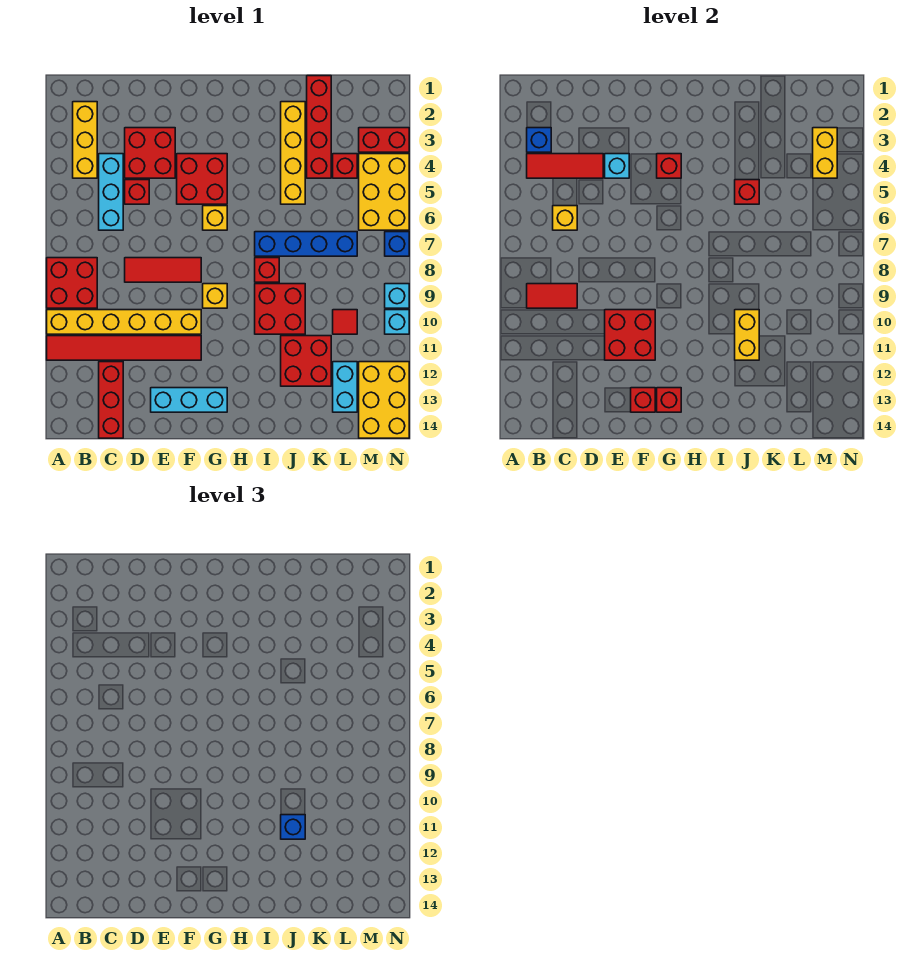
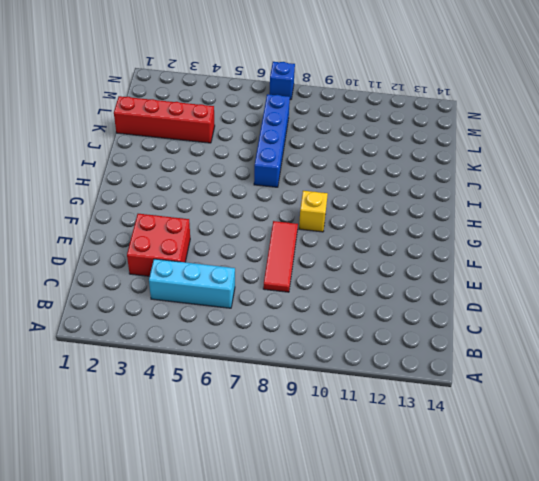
none -> red 2x2 brick [47,258,97,308]
none -> yellow 1x6 brick [47,310,201,334]
none -> red 1x6 tile [47,336,201,360]
none -> yellow 1x3 brick [73,102,97,178]

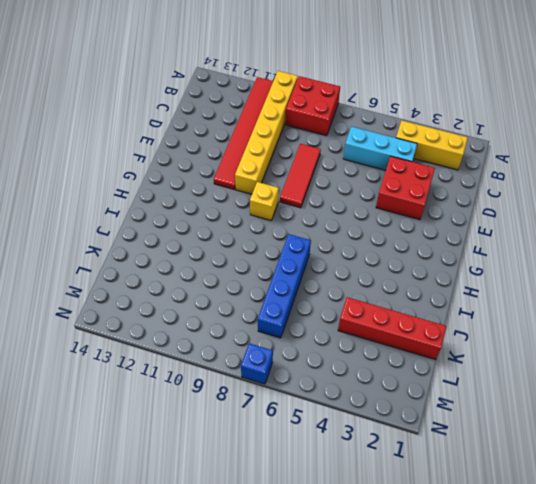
none -> red 1x3 brick [99,362,123,438]
none -> red 1x1 brick [125,180,149,204]
none -> cyan 1x3 brick [151,388,227,412]
none -> red 2x2 brick [177,154,227,204]

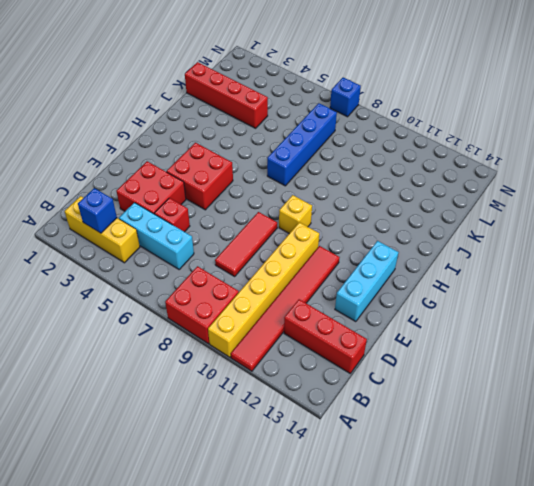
none -> yellow 1x1 brick [203,206,227,230]
none -> red 1x1 brick [255,258,279,282]
none -> red 2x2 brick [255,284,305,334]
none -> yellow 1x4 brick [281,102,305,204]

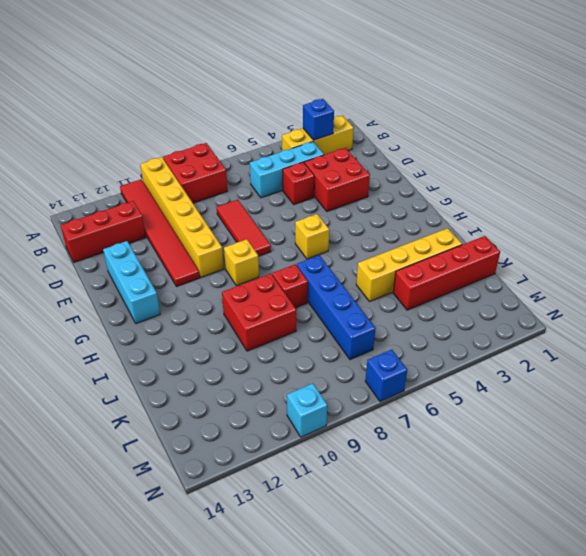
none -> red 2x2 brick [177,154,227,204]
none -> red 2x2 brick [281,336,331,386]
none -> red 1x1 brick [333,154,357,178]
none -> red 1x1 tile [333,310,357,334]

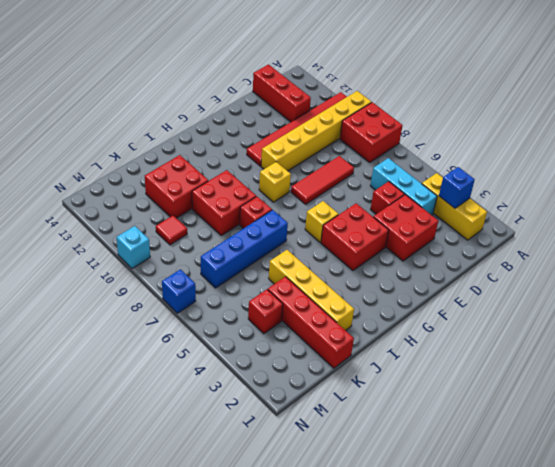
none -> cyan 1x3 brick [151,388,227,412]
none -> cyan 1x2 brick [333,362,357,412]
none -> red 1x2 brick [359,128,409,152]
none -> yellow 2x3 brick [359,154,409,230]

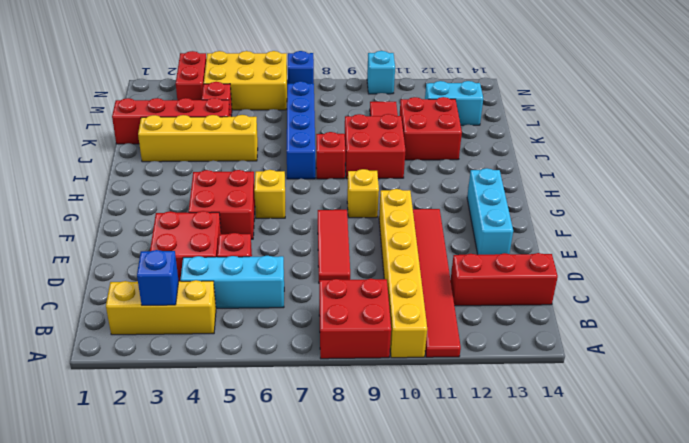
none -> yellow 2x3 brick [359,362,409,438]
none -> cyan 1x1 brick [385,284,409,308]
none -> red 1x3 tile [527,154,603,178]
none -> red 1x2 tile [527,284,577,308]

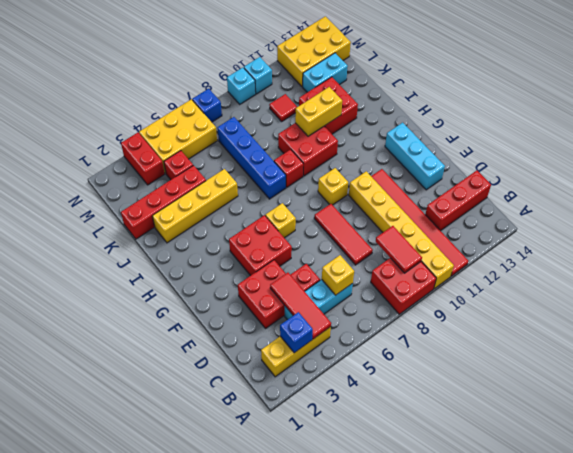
none -> cyan 1x1 brick [605,154,629,178]
none -> red 2x2 brick [605,310,655,360]
none -> red 1x1 brick [631,388,655,412]
none -> red 1x1 brick [657,154,681,178]

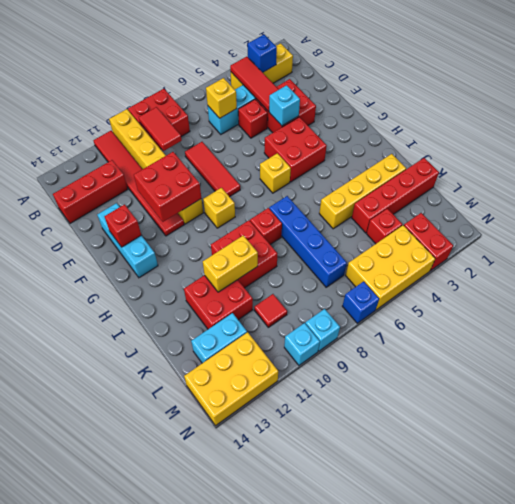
none -> red 1x1 brick [657,154,681,178]
none -> red 1x1 brick [657,388,681,412]
none -> red 1x1 brick [735,180,759,204]
none -> yellow 1x2 brick [813,128,837,178]

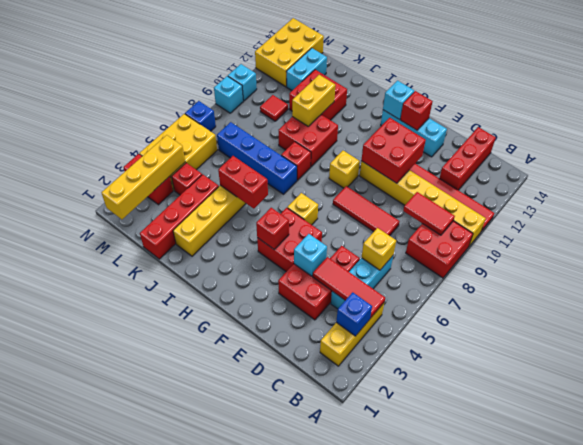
cyan 1x1 brick [383,81,414,120] -> red 1x1 brick [657,388,681,412]
red 1x2 brick [218,156,268,209] -> red 1x1 brick [735,180,759,204]
yellow 1x4 brick [101,135,185,219] -> yellow 1x2 brick [813,128,837,178]
none -> blue 1x1 brick [281,815,305,839]

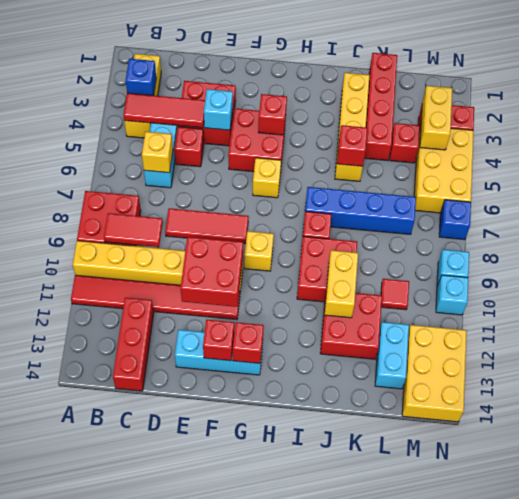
none -> blue 1x1 brick [281,815,305,839]

